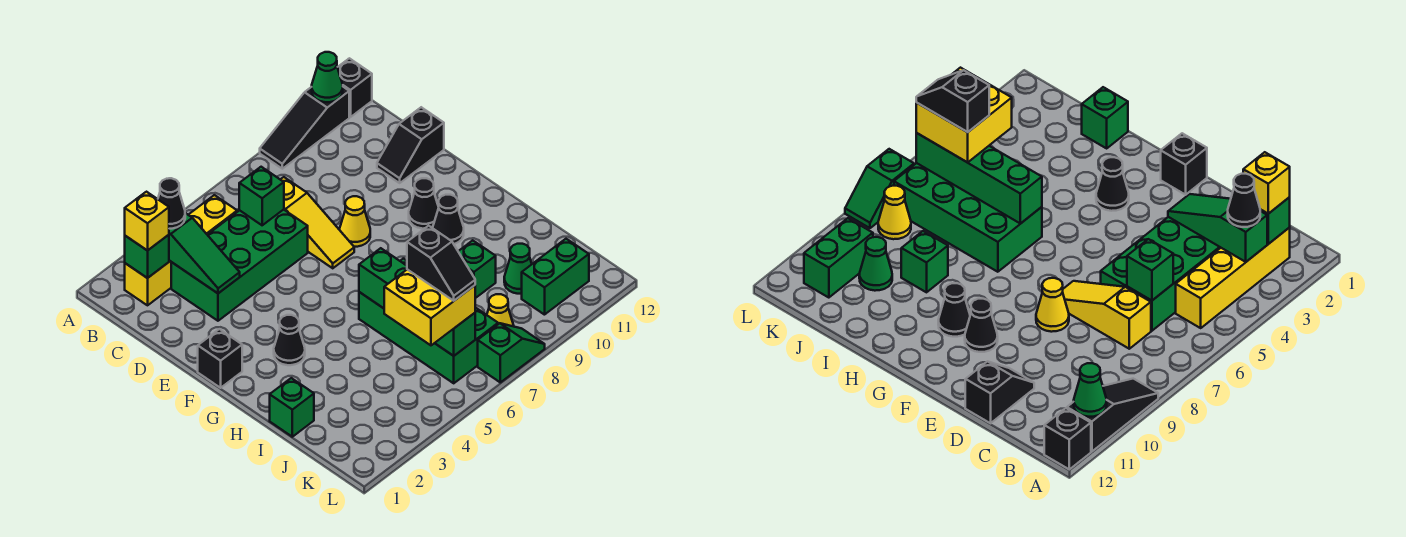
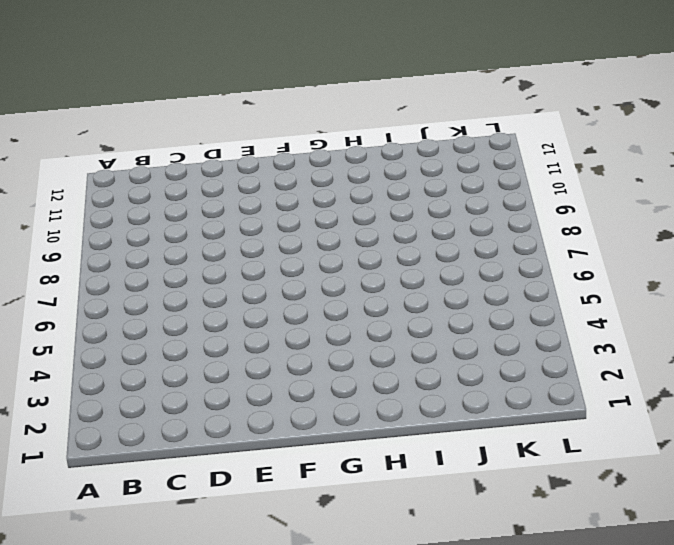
none -> black 1x3 slope [260,87,349,169]
none -> black 1x1 brick [337,58,372,117]
none -> yellow 1x4 brick [125,195,237,305]

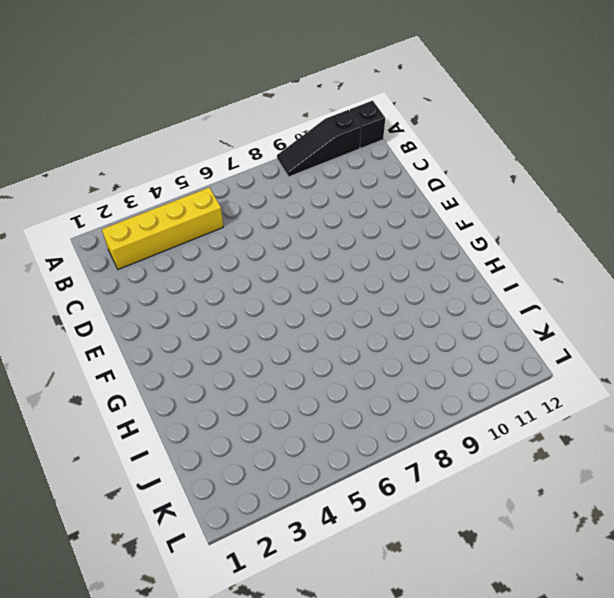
none -> green 2x4 brick [171,210,308,321]
none -> yellow 1x3 slope [280,177,354,268]
none -> black 1x2 slope [377,107,444,183]

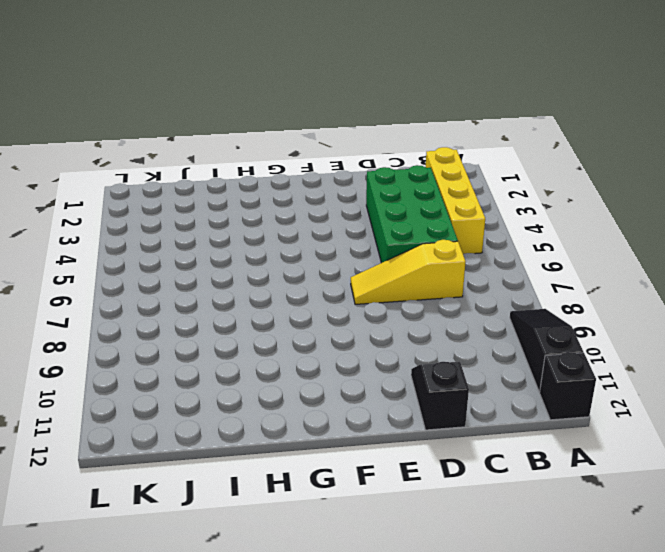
none -> yellow 1x1 cone [339,196,370,247]
none -> black 1x1 brick [198,329,242,388]
none -> black 1x1 cone [409,178,439,229]

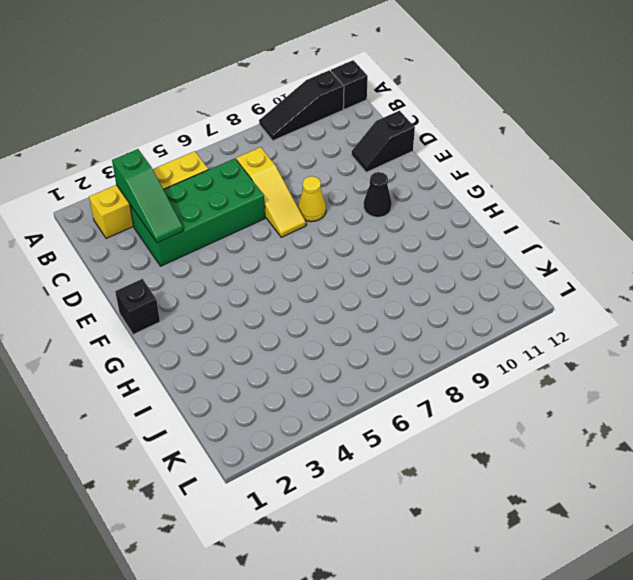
none -> black 1x1 cone [274,315,305,365]
none -> black 1x1 cone [433,195,464,244]
none -> green 2x4 brick [359,259,498,383]

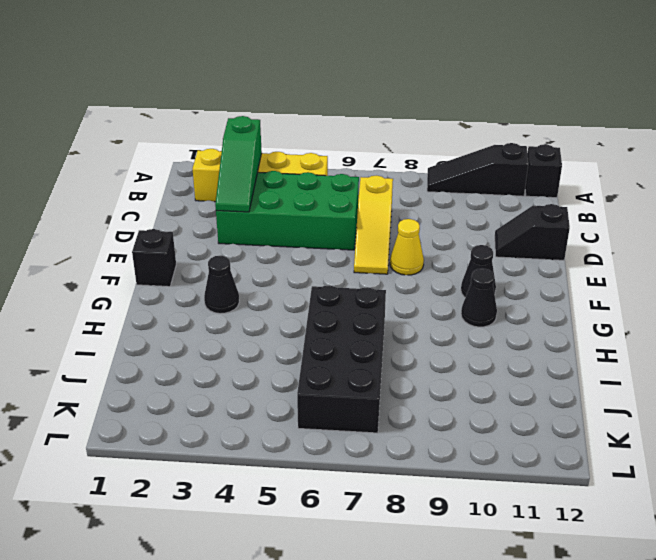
black 2x4 brick [297,285,386,433] -> green 2x4 brick [359,259,498,383]
none -> green 1x1 brick [270,378,314,437]
none -> green 1x1 brick [458,240,496,298]
none -> green 1x1 cone [504,244,532,294]

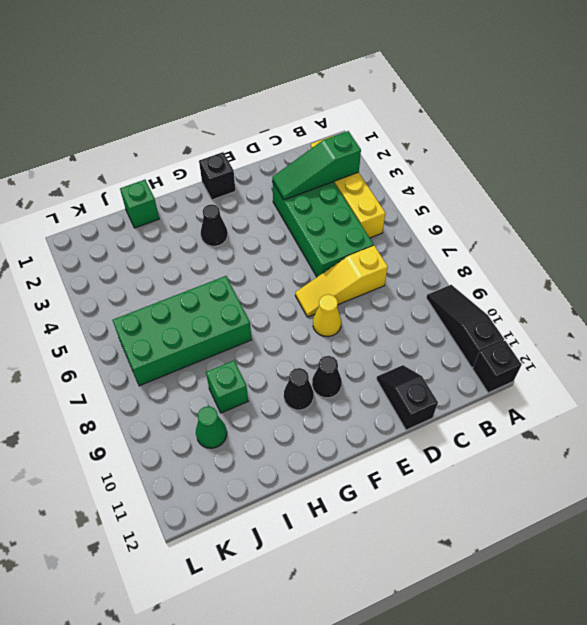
none -> yellow 1x1 cone [487,294,514,327]
none -> green 1x2 brick [522,239,589,315]
none -> green 1x2 slope [478,323,545,382]

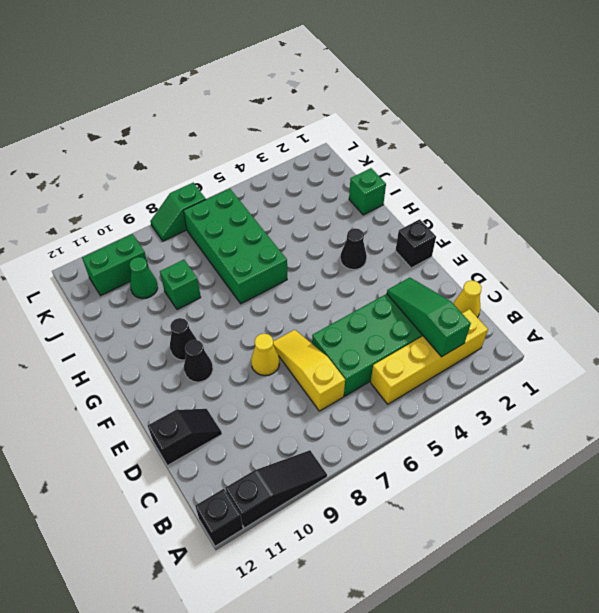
yellow 1x1 cone [453,280,482,318] -> yellow 1x1 cone moved to [487,294,514,327]
none -> green 1x1 cone [312,52,343,102]
none -> green 1x1 brick [125,235,169,278]
none -> green 1x1 brick [239,167,284,225]

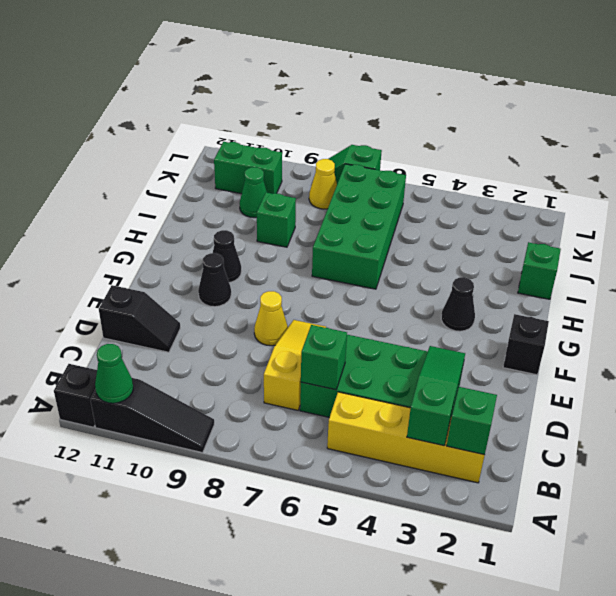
none -> green 1x4 brick [359,248,475,356]
none -> yellow 1x1 brick [125,192,169,251]
none -> black 1x1 cone [158,178,185,229]

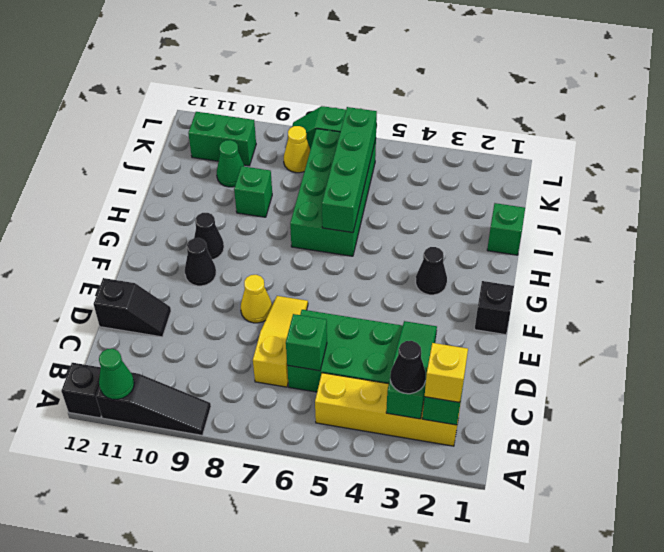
none -> yellow 2x2 brick [384,269,475,345]
none -> black 1x2 slope [407,226,475,301]

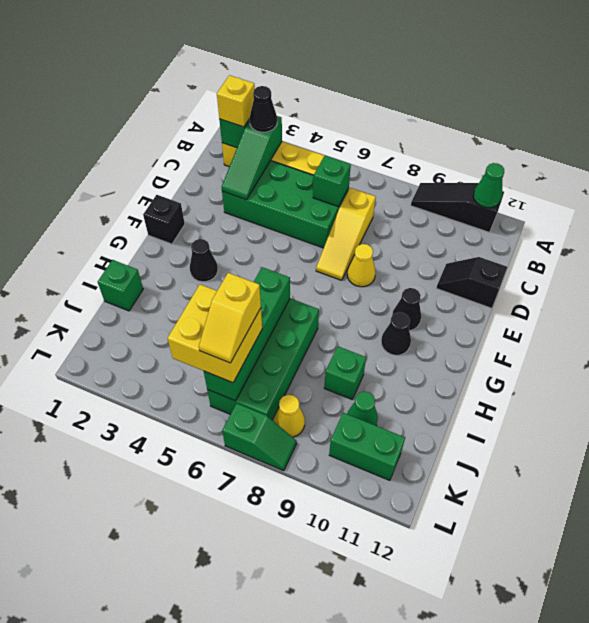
yellow 1x2 slope [199,273,261,363] -> black 1x2 slope [407,226,475,301]
none -> black 1x1 brick [337,58,372,117]

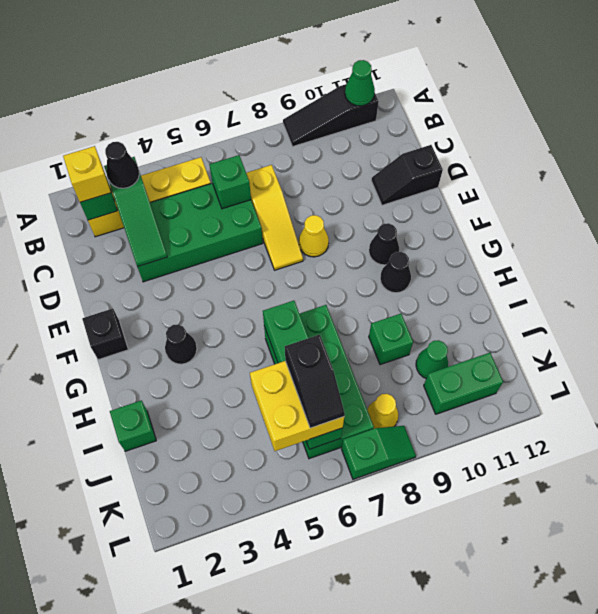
none -> black 1x1 brick [337,58,372,117]

